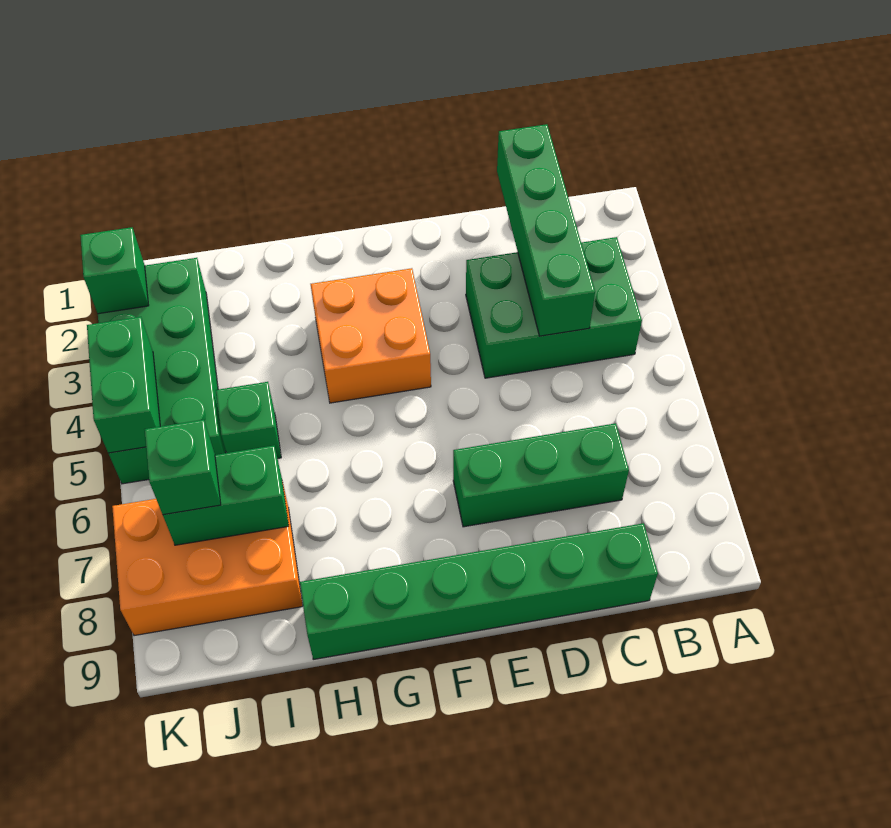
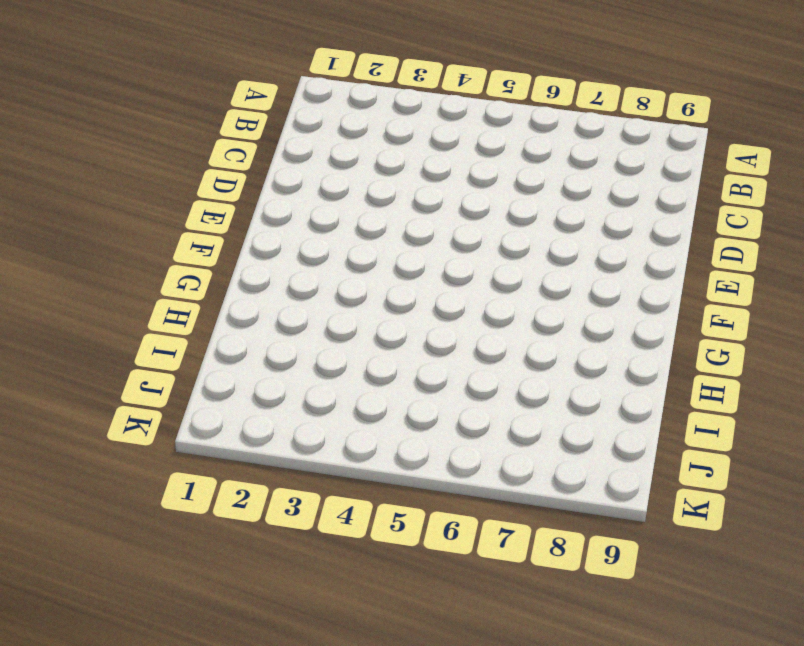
none -> green 2x3 brick [466,237,642,378]
none -> green 1x3 brick [453,423,629,527]
none -> green 1x6 brick [300,523,658,659]

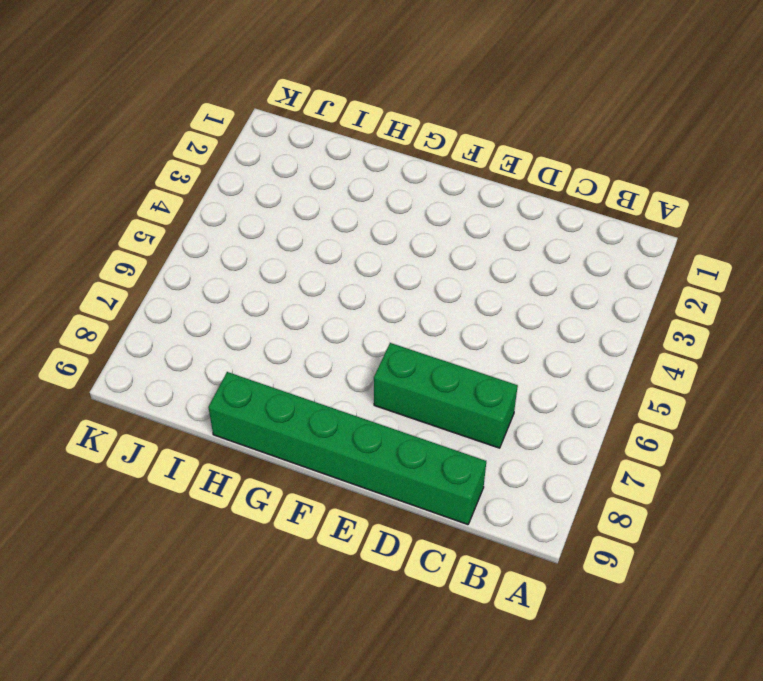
none -> green 2x3 brick [466,237,642,378]
none -> orange 2x2 brick [311,268,431,403]
none -> green 1x1 brick [216,382,281,459]

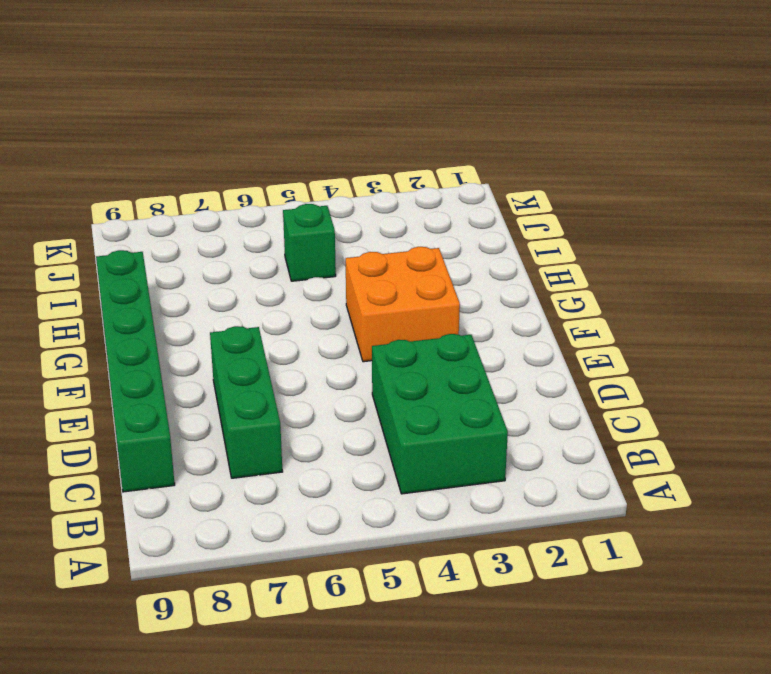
none -> orange 2x3 brick [112,481,303,636]
none -> green 2x4 brick [98,258,226,484]
none -> green 1x4 brick [497,124,595,336]

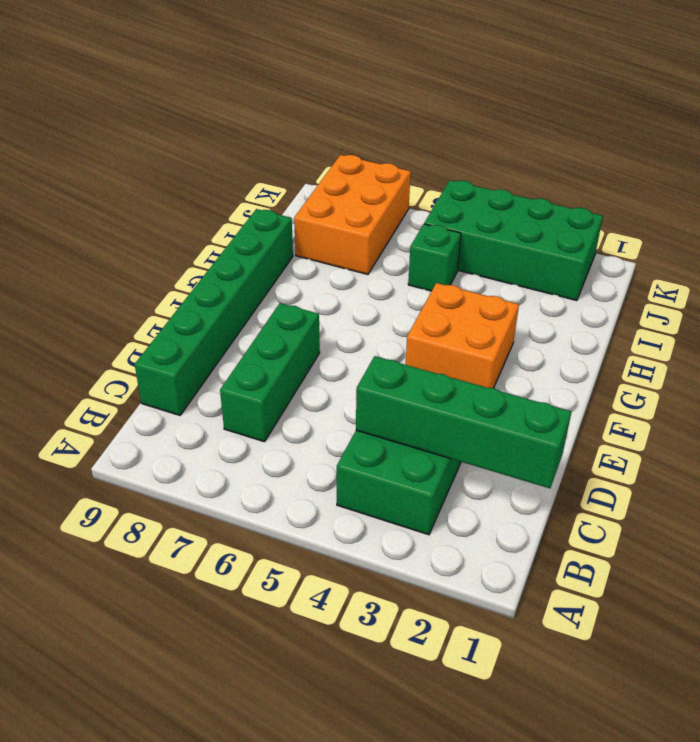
none -> green 1x2 brick [163,446,289,545]
none -> green 1x1 brick [80,227,149,314]
none -> green 1x2 brick [87,317,160,453]

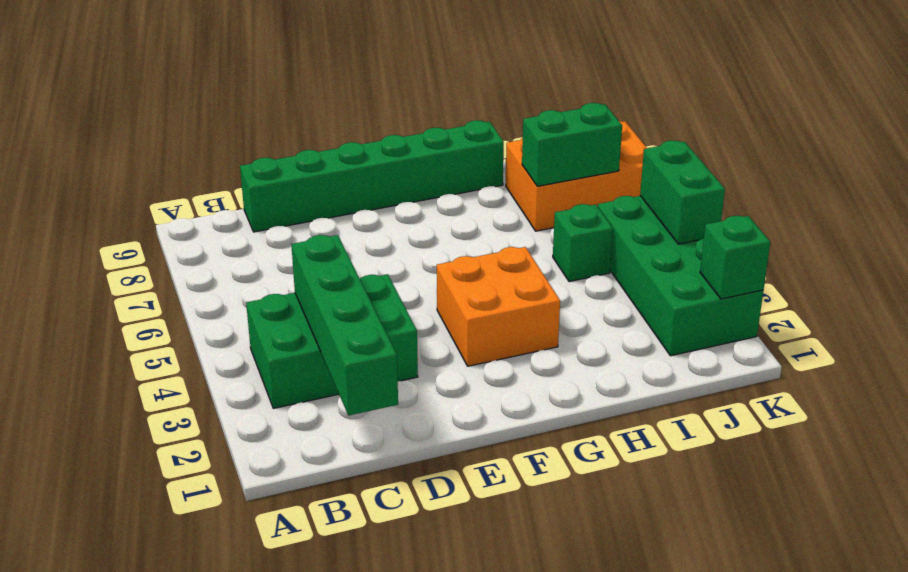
none -> green 1x3 brick [453,423,629,527]
none -> green 1x1 brick [144,420,221,515]

